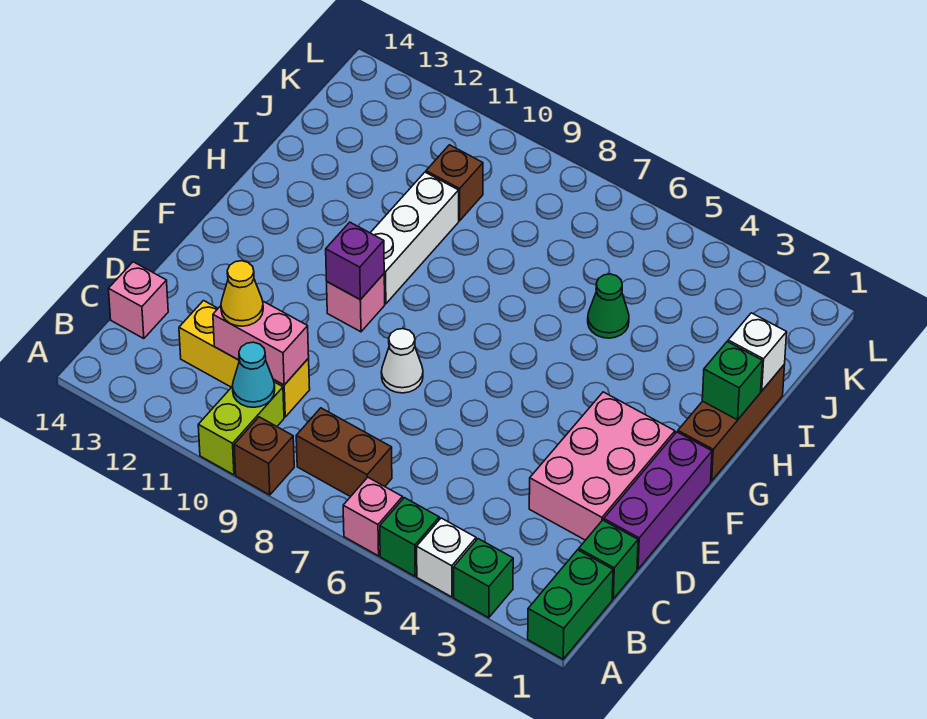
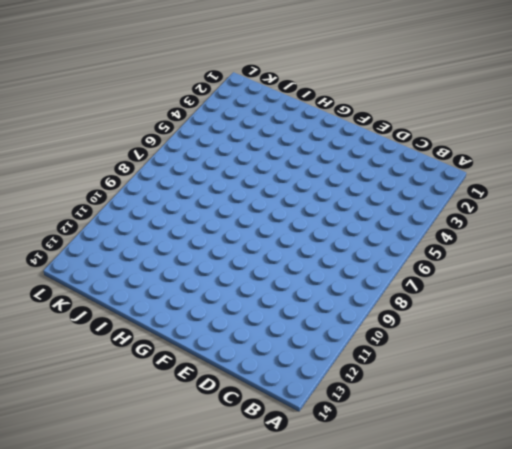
none -> green 1x2 brick [528,550,613,659]
none -> green 1x1 brick [454,539,513,618]
none -> white 1x1 brick [417,518,476,597]

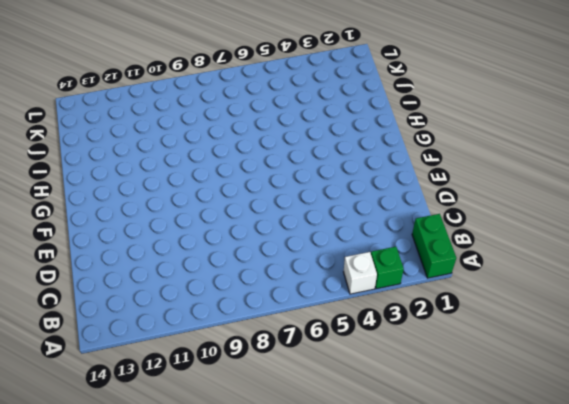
none -> green 1x1 brick [380,498,439,576]
none -> pink 1x1 brick [343,477,403,556]
none -> brown 1x1 brick [234,417,294,495]

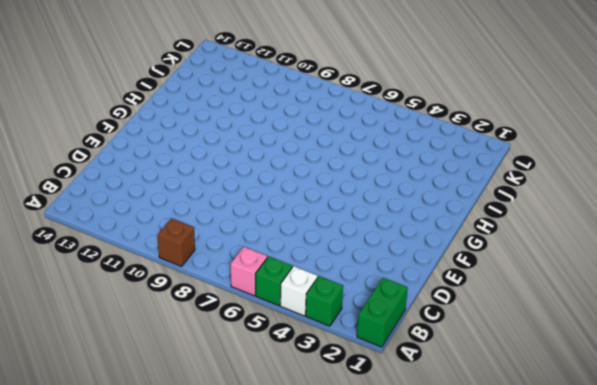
none -> lime 1x2 brick [198,382,284,475]
none -> brown 1x2 brick [296,408,392,497]
none -> green 1x1 brick [579,520,638,599]

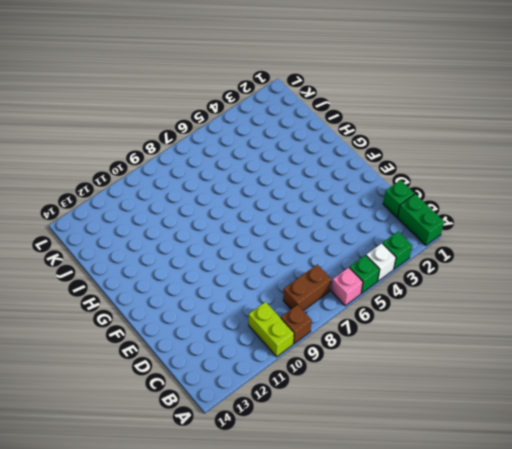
none -> yellow 1x3 brick [179,301,310,417]
none -> pink 1x1 brick [109,262,168,339]
none -> purple 1x3 brick [604,432,712,569]

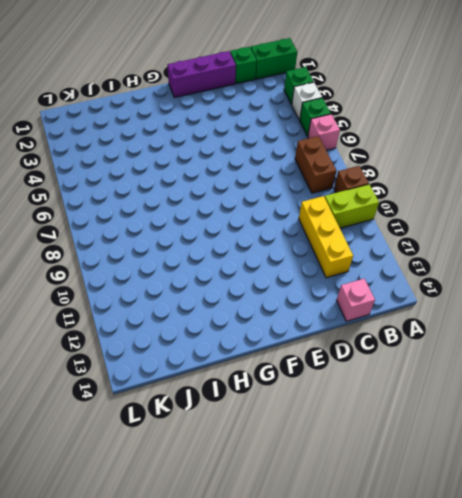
none -> pink 2x3 brick [529,392,675,540]
none -> white 1x1 cone [381,329,423,393]
none -> pink 1x1 brick [327,274,385,332]

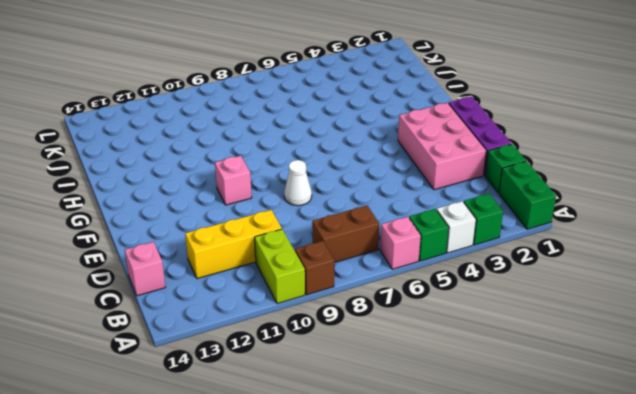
none -> brown 1x3 brick [678,364,785,481]
none -> white 1x3 brick [371,172,459,304]
none -> green 1x1 cone [588,274,629,338]

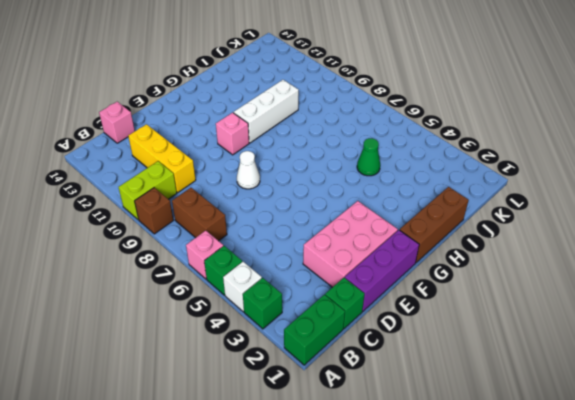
none -> brown 1x1 brick [426,145,483,221]
none -> cyan 1x1 cone [232,342,275,407]
none -> pink 1x2 brick [213,301,309,385]

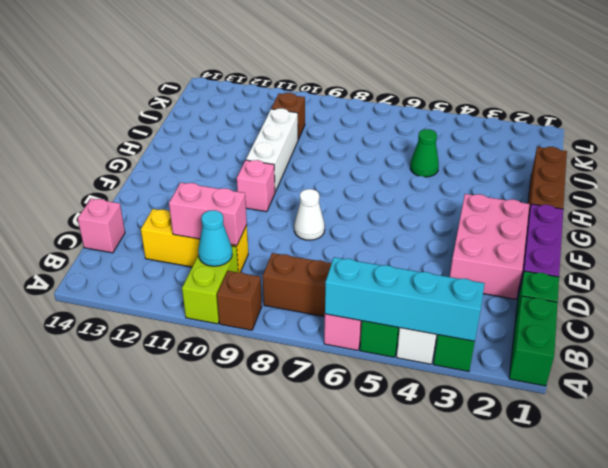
cyan 1x4 brick [325,257,485,342] -> none
none -> purple 1x1 brick [326,222,384,300]
none -> green 1x1 brick [702,342,762,420]
none -> white 1x1 brick [728,313,787,391]

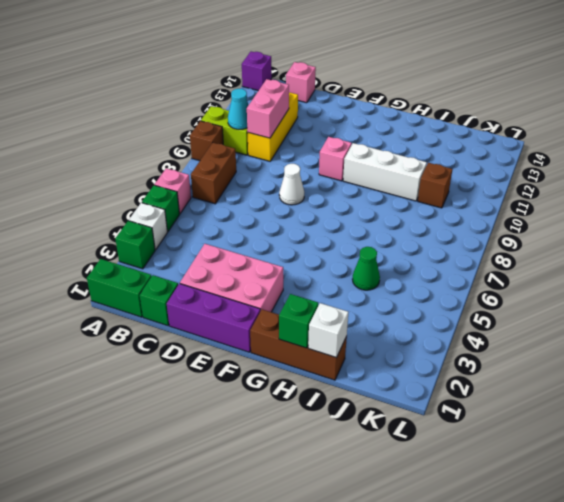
purple 1x1 brick [242,52,272,91] -> purple 1x1 brick moved to [326,222,384,300]
none -> yellow 1x1 cone [221,261,263,326]

